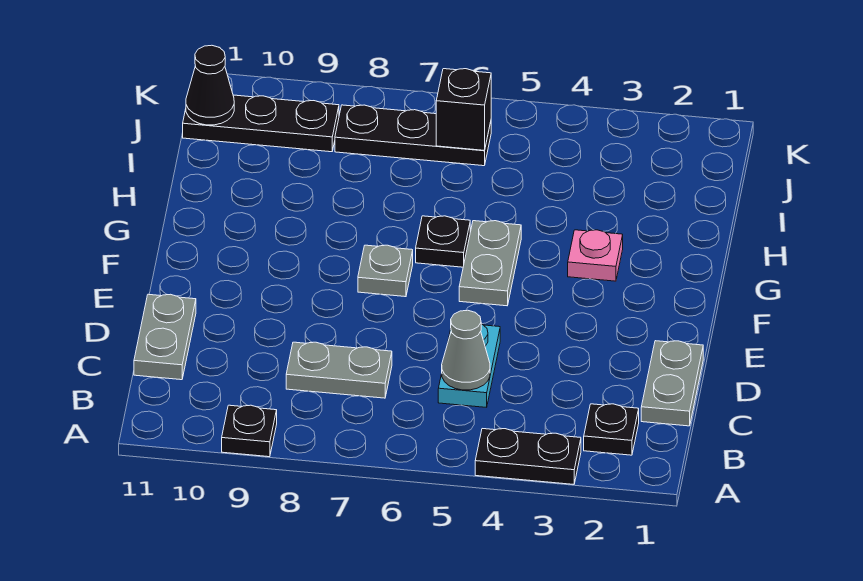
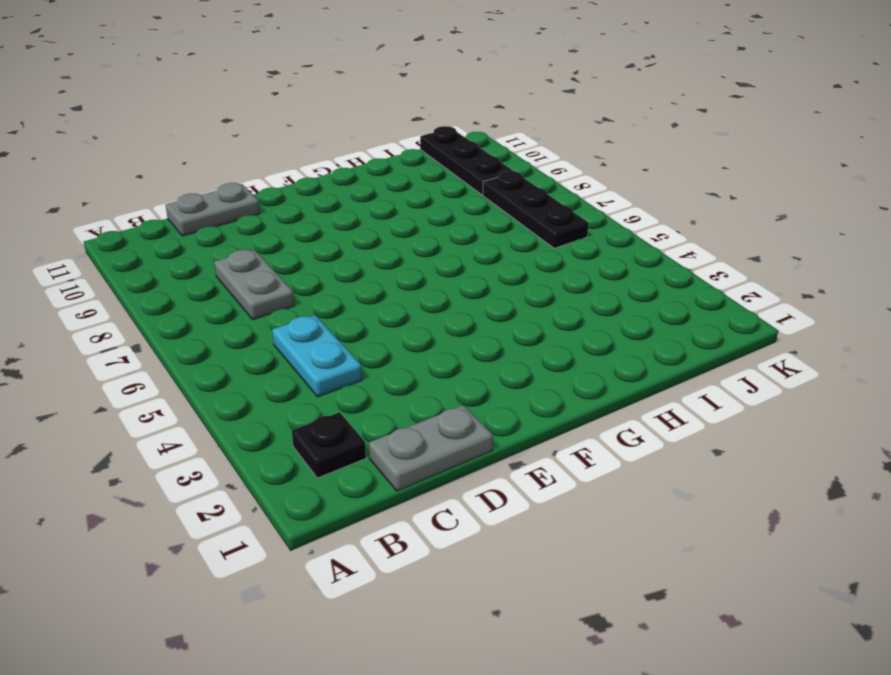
cyan 1x2 plate [272,315,362,397] -> cyan 1x2 plate turned to [438,324,500,407]
none -> black 1x2 plate [475,429,581,484]
none -> black 1x1 plate [222,405,277,457]
none -> grey 1x2 plate [459,221,521,306]

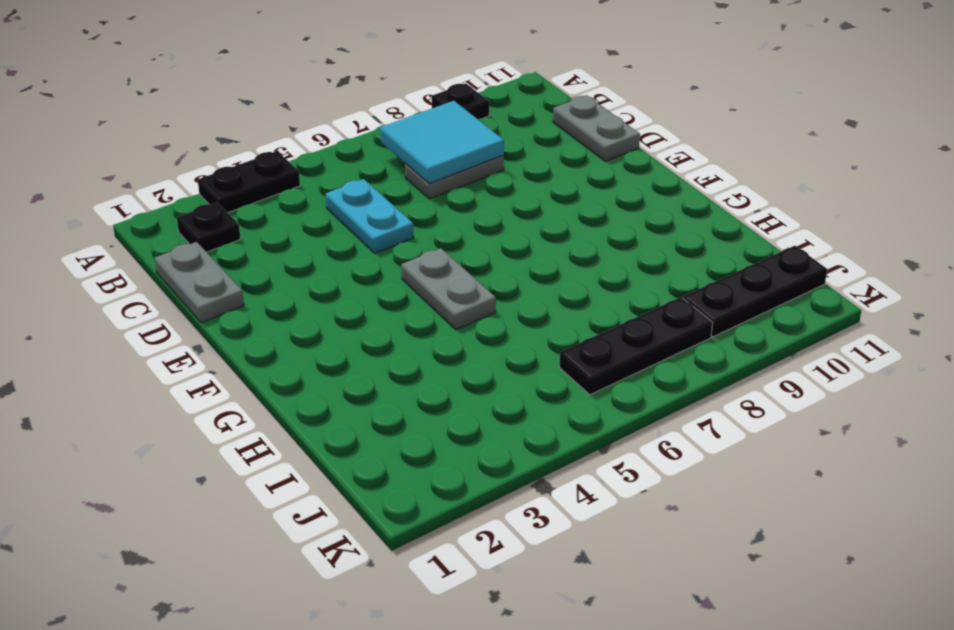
cyan 2x2 tile [380,101,504,183] -> none
none -> grey 1x1 plate [358,245,413,297]
none -> pink 1x1 plate [568,230,623,281]
none -> black 1x1 plate [416,216,470,267]

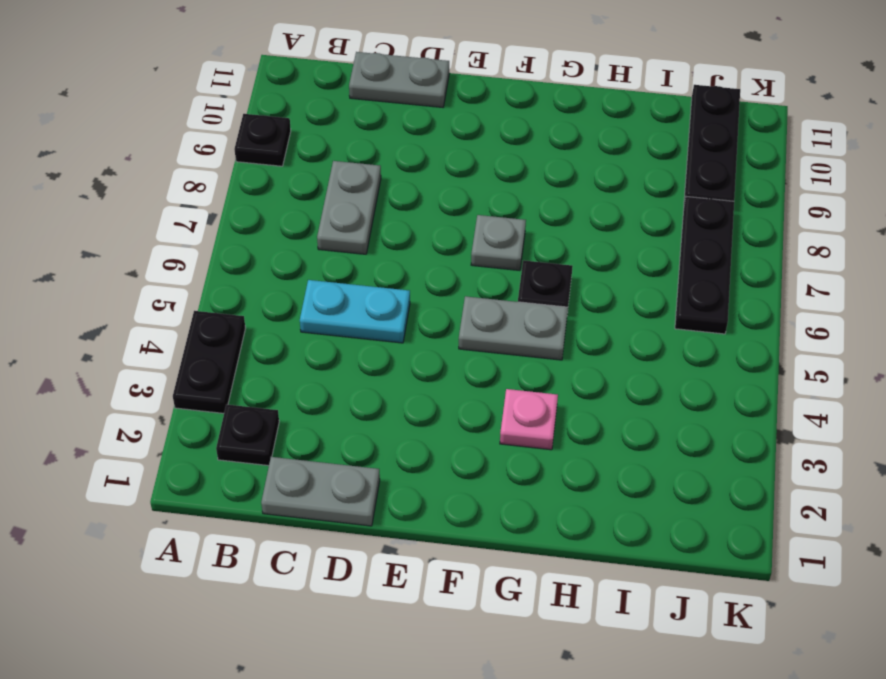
none -> grey 1x1 cone [442,310,490,390]
none -> black 1x1 brick [436,69,491,150]
none -> black 1x1 cone [186,45,234,125]

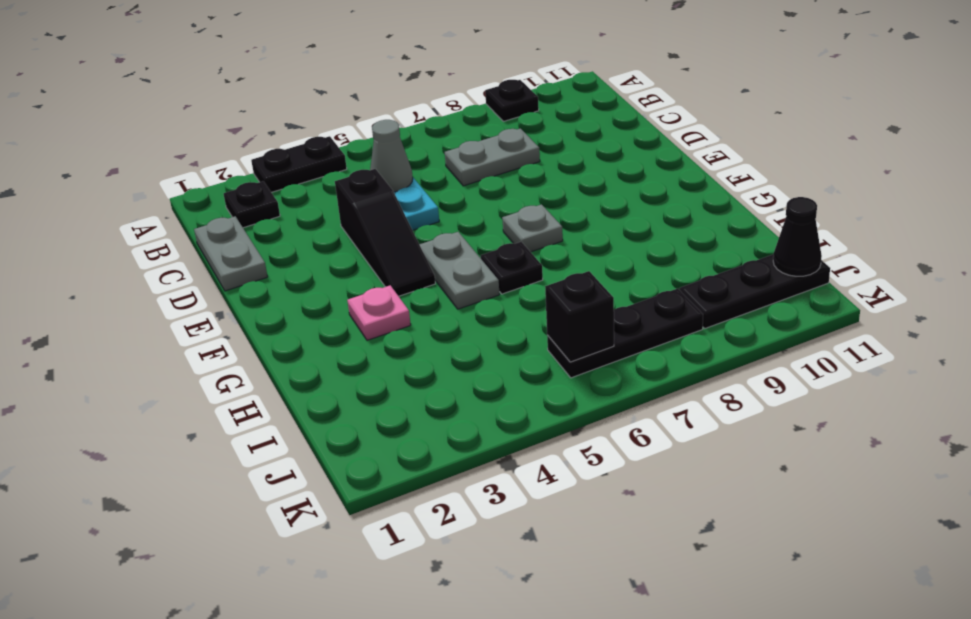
black 1x3 slope [335,169,435,296] -> none
none -> grey 1x2 plate [134,294,196,380]

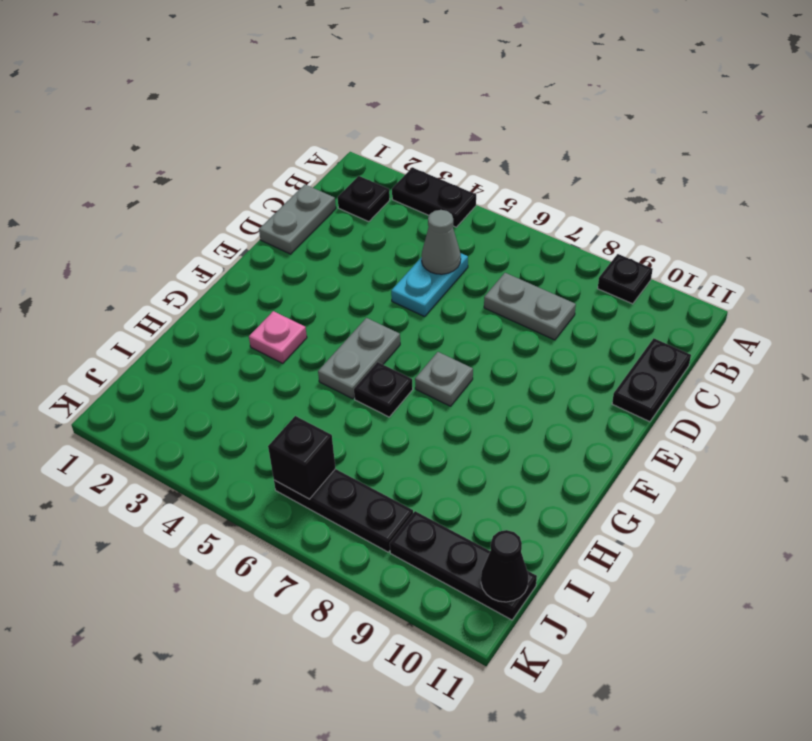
black 1x2 plate [612,338,691,422] -> grey 1x2 plate [134,294,196,380]

